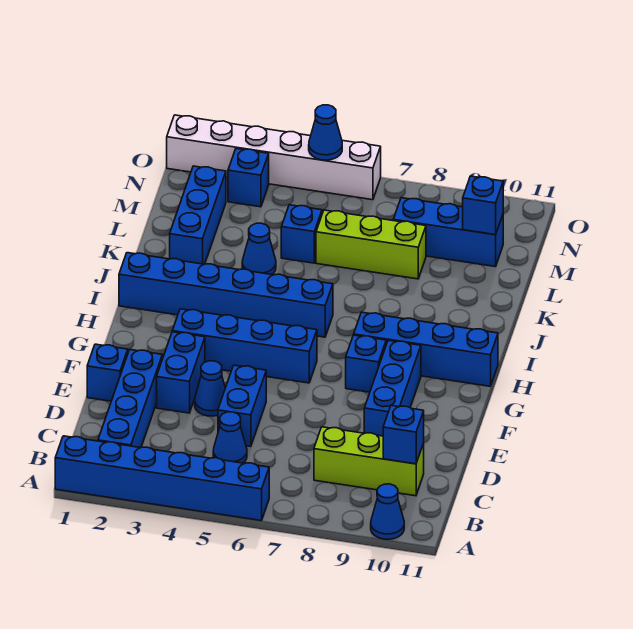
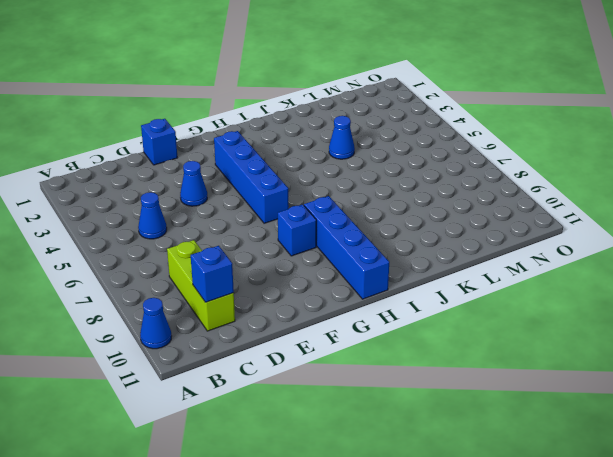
none -> blue 1x6 brick [55,436,269,520]
none -> blue 1x4 brick [98,350,162,448]
none -> blue 1x2 brick [218,365,266,447]

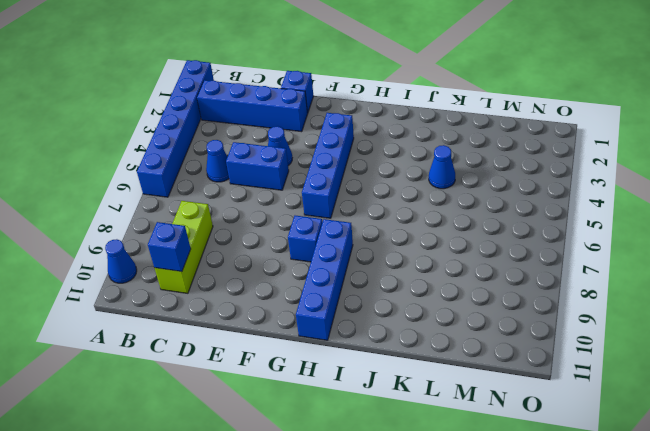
none -> blue 1x2 brick [157,332,205,413]
none -> blue 1x3 brick [364,341,421,436]
none -> blue 1x6 brick [119,253,333,337]

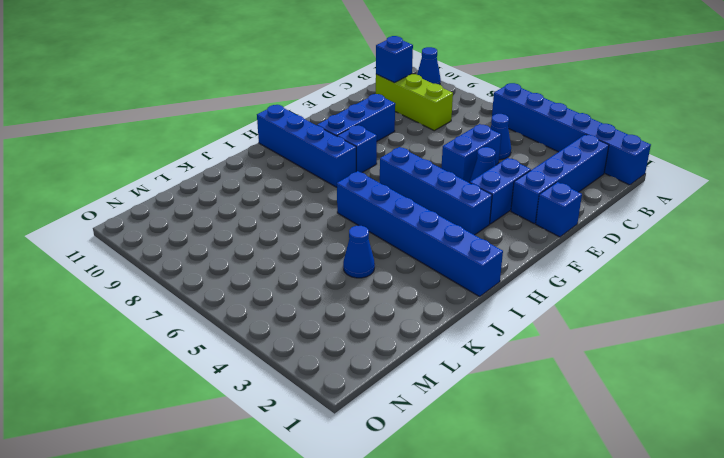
none -> blue 1x3 brick [170,166,226,264]
none -> blue 1x1 brick [281,205,322,263]
none -> lime 1x3 brick [316,210,426,279]

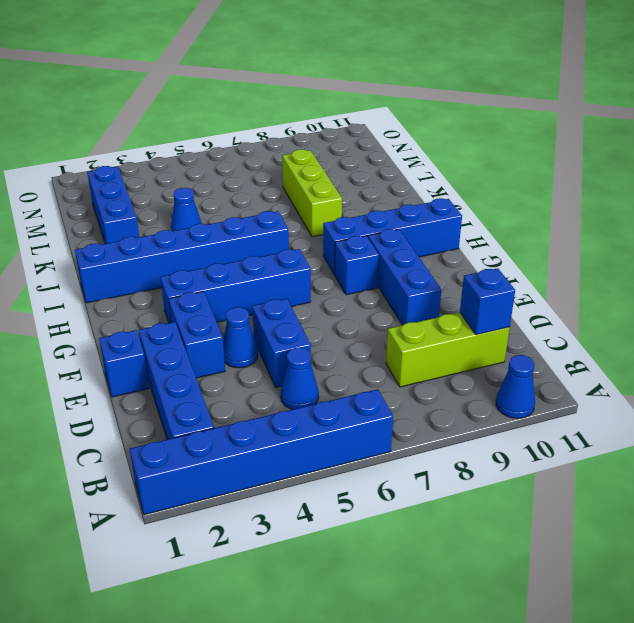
lime 1x3 brick [282,149,342,237] -> lime 1x3 brick turned to [316,210,426,279]
none -> blue 1x1 brick [281,205,322,263]
none -> blue 1x3 brick [393,198,503,267]
none -> blue 1x1 brick [228,149,269,207]

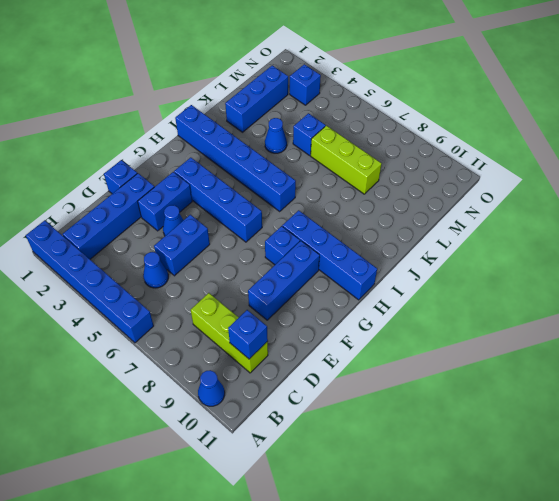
none -> blue 1x3 brick [393,198,503,267]
none -> white 1x6 brick [167,115,381,200]
none -> blue 1x1 brick [463,176,503,235]

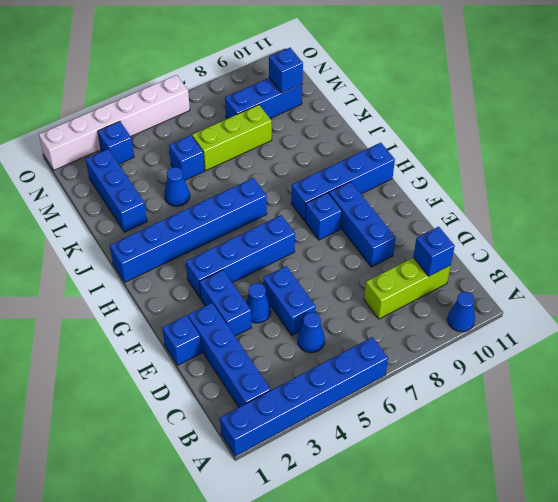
none -> blue 1x1 cone [309,105,342,160]

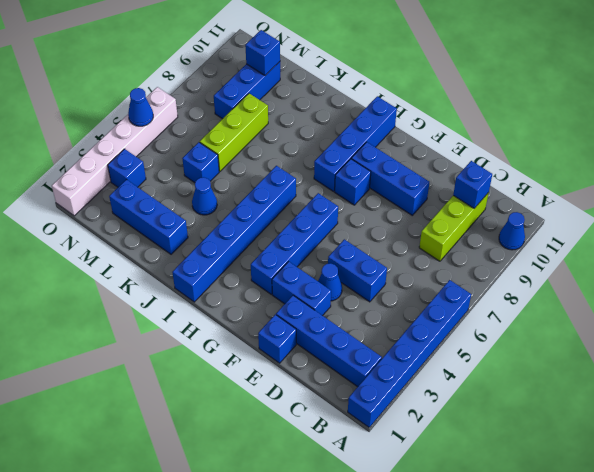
none -> blue 1x1 cone [213,412,247,463]

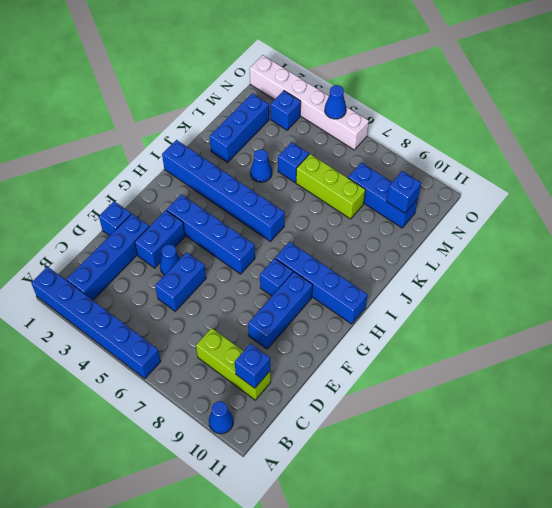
none -> blue 1x1 cone [213,412,247,463]

